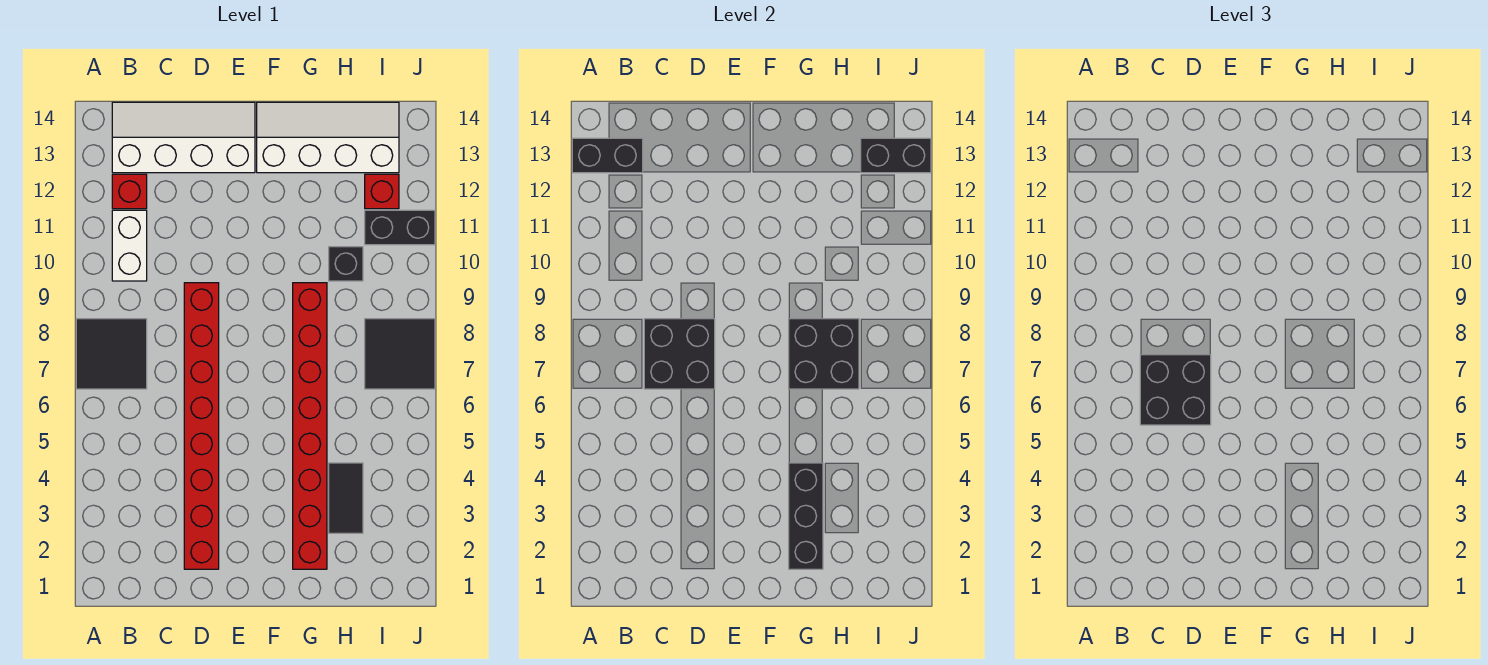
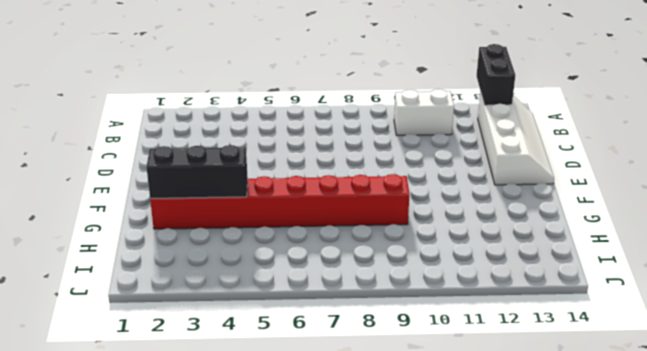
none -> black 2x2 tile [76,319,147,389]
none -> red 1x1 brick [112,174,147,209]
none -> red 1x8 brick [184,283,219,569]

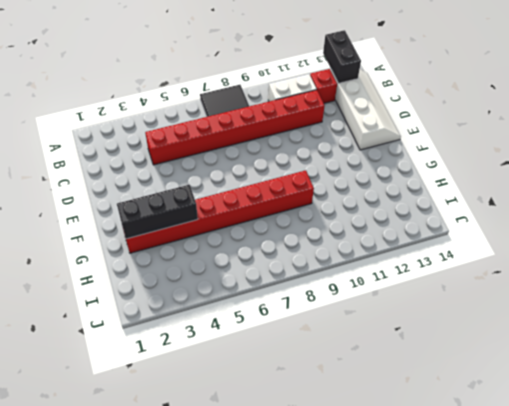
red 1x8 brick [145,90,325,165] -> red 1x8 brick moved to [184,283,219,569]
none -> white 2x4 slope [257,102,399,173]
none -> black 1x2 tile [329,463,363,533]
none -> black 1x1 brick [329,247,363,281]

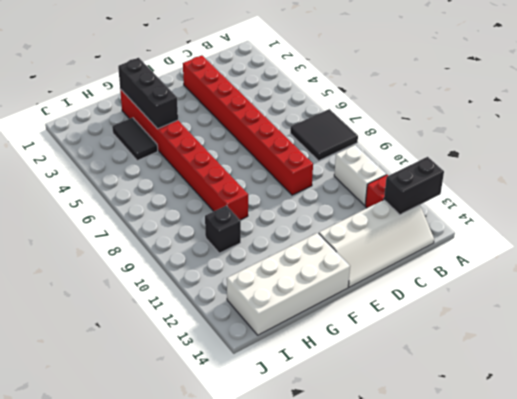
white 2x4 brick [227,233,350,335] -> white 2x4 slope [257,102,399,173]
none -> black 2x2 tile [365,319,435,389]
none -> black 1x2 brick [365,210,435,245]
none -> red 1x1 brick [365,174,399,209]

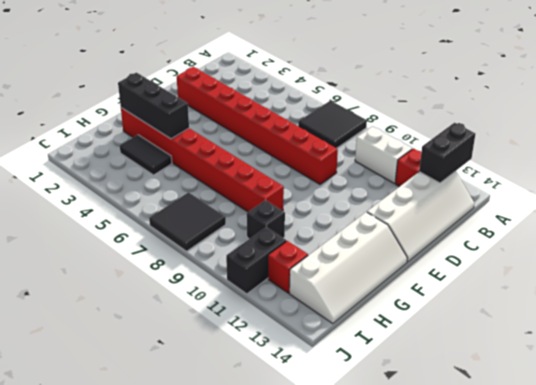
none -> black 2x2 brick [644,319,715,389]
none -> black 2x2 brick [789,319,859,389]
none -> black 1x2 brick [861,138,931,173]

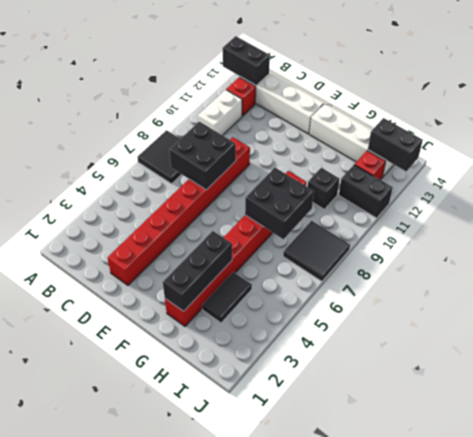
none -> black 2x2 brick [1140,355,1211,425]

